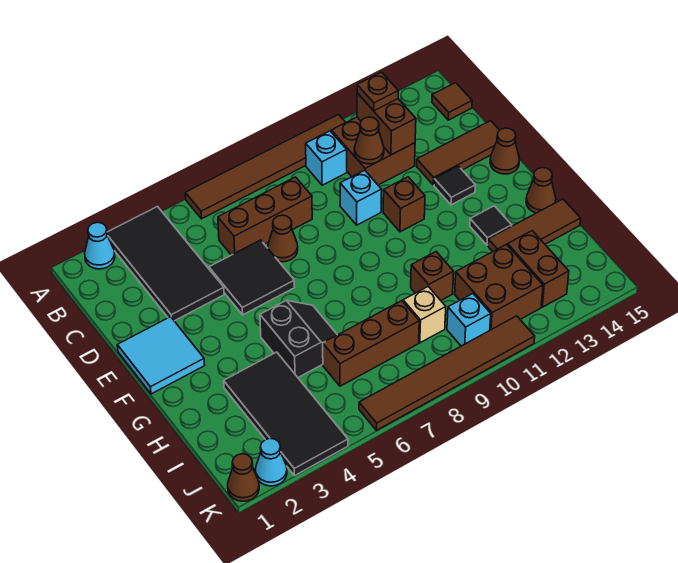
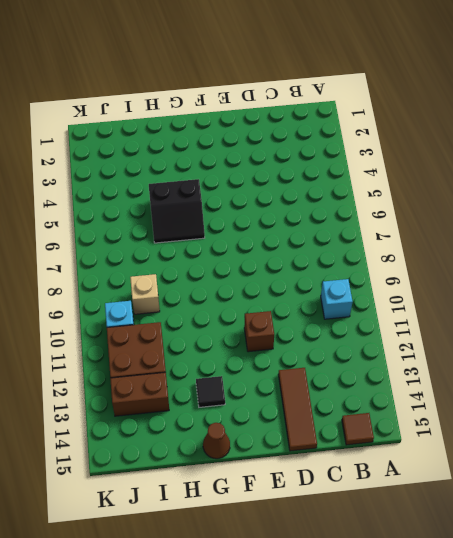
none -> cyan 1x1 cone [85,222,115,269]
none -> black 2x4 tile [107,207,224,321]
none -> brown 1x6 tile [185,115,346,219]
none -> brown 2x2 brick [331,117,415,185]

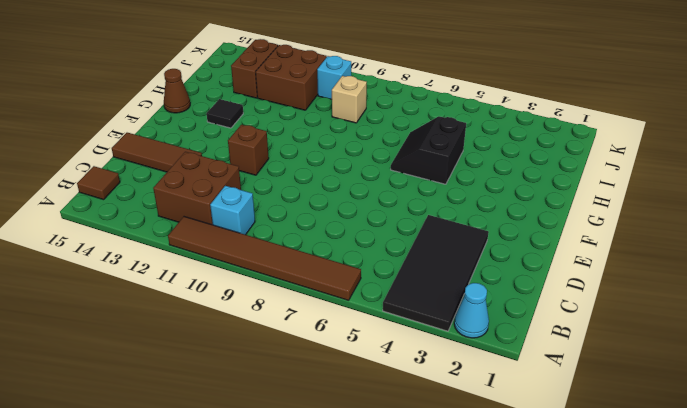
none -> brown 1x3 brick [218,177,312,255]
none -> black 2x2 tile [209,240,295,315]
none -> brown 1x1 cone [268,215,298,262]
none -> cyan 1x1 brick [340,170,382,225]

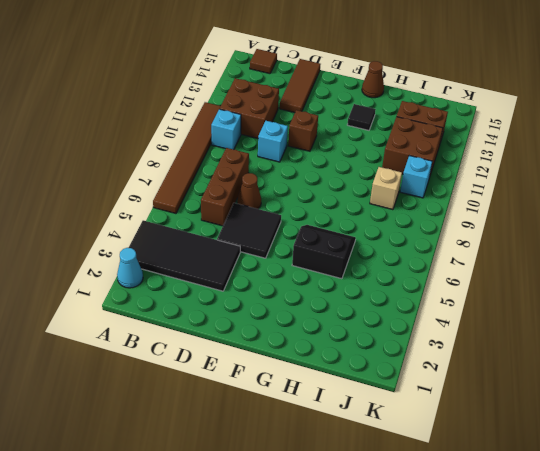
none -> cyan 2x2 tile [117,317,205,394]
none -> black 1x1 tile [434,166,475,205]
none -> brown 1x1 cone [490,128,520,174]
none -> black 2x4 tile [224,352,348,476]

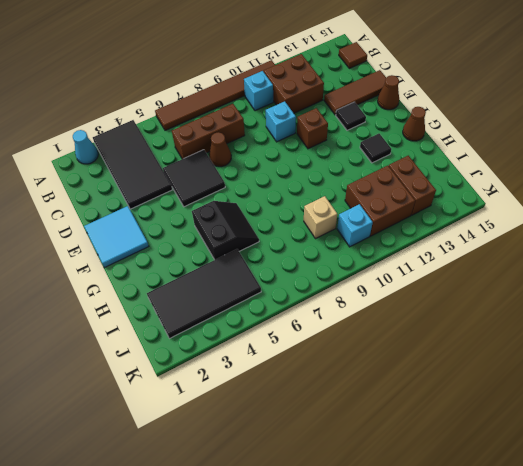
black 2x4 tile [147,249,261,338] -> black 2x4 tile turned to [224,352,348,476]
none -> brown 1x1 brick [411,252,454,300]
none -> brown 1x3 tile [488,199,581,252]
none -> brown 1x3 brick [323,301,419,386]
none -> brown 1x1 cone [228,454,259,501]

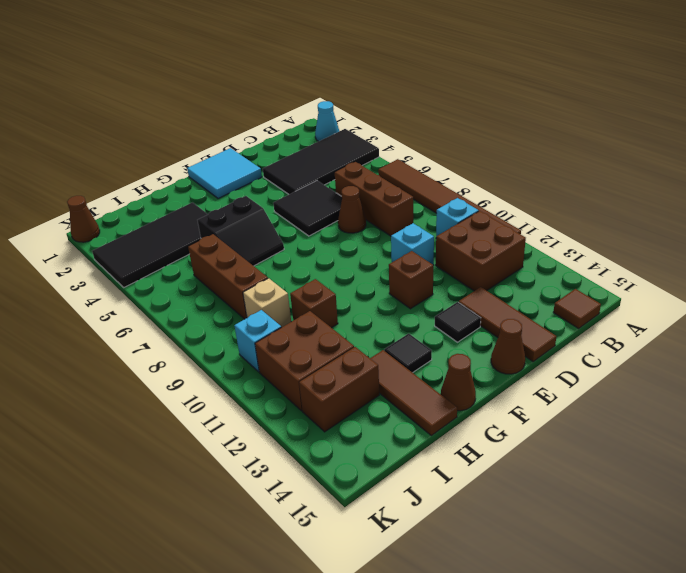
none -> cyan 1x1 cone [255,438,287,486]
none -> brown 1x6 tile [359,316,535,430]
none -> brown 1x2 brick [357,93,416,155]
none -> brown 1x1 cone [354,117,384,164]

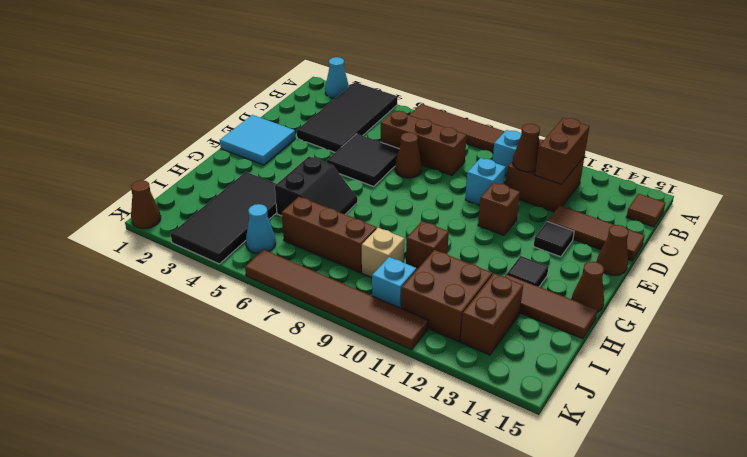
cyan 1x1 cone [246,204,276,254] -> cyan 1x1 cone moved to [255,438,287,486]
none -> brown 1x1 plate [357,72,398,111]

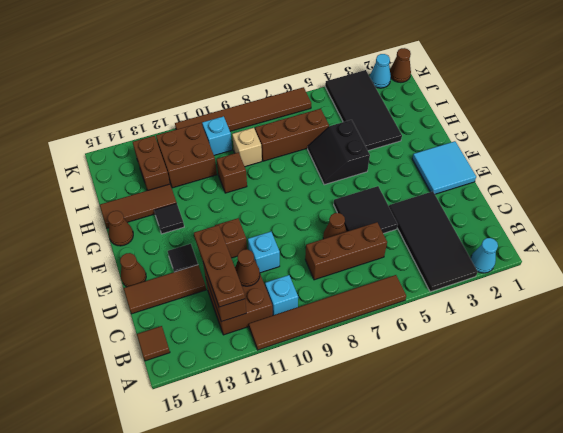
brown 1x3 plate [194,225,245,307] -> brown 1x1 plate [357,72,398,111]

